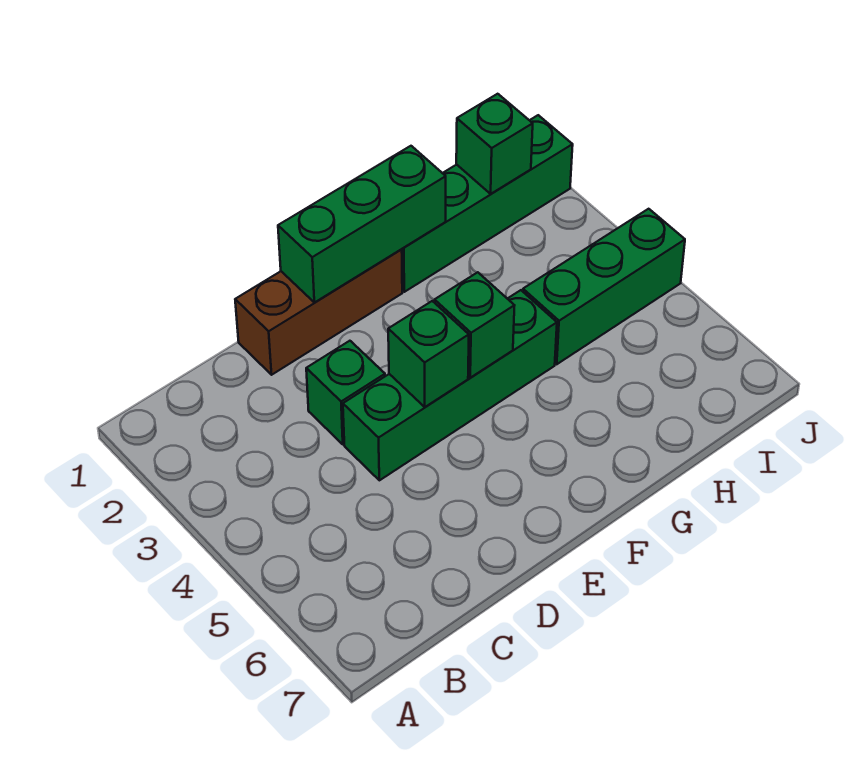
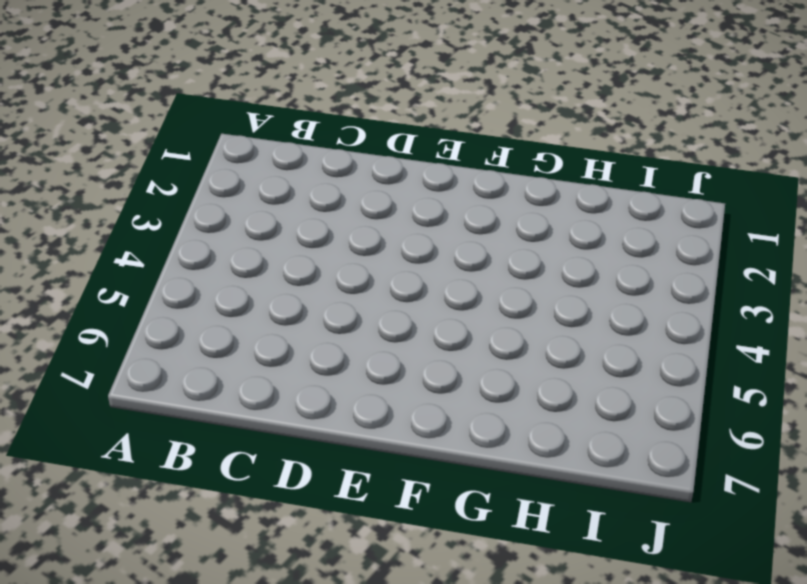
none -> brown 1x3 brick [235,249,402,375]
none -> green 1x1 brick [306,341,385,444]

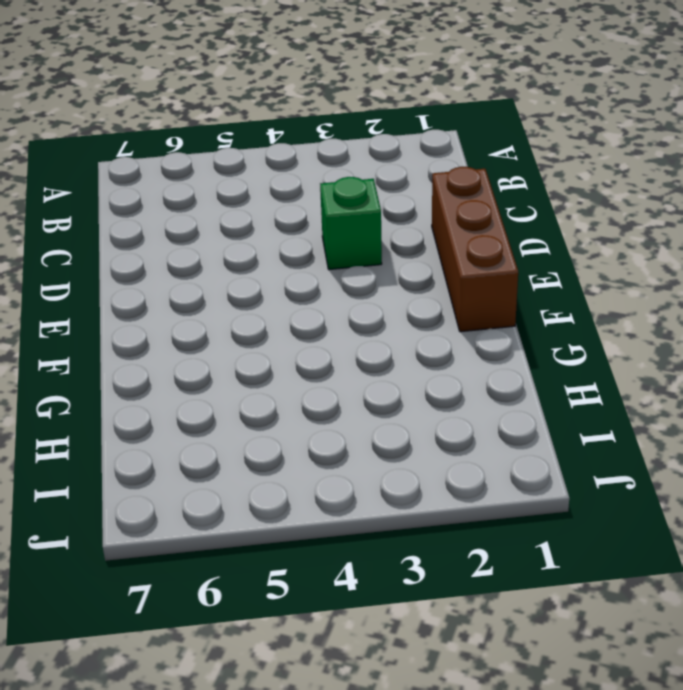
none -> green 1x4 brick [343,290,557,480]
none -> green 1x4 brick [402,115,573,292]

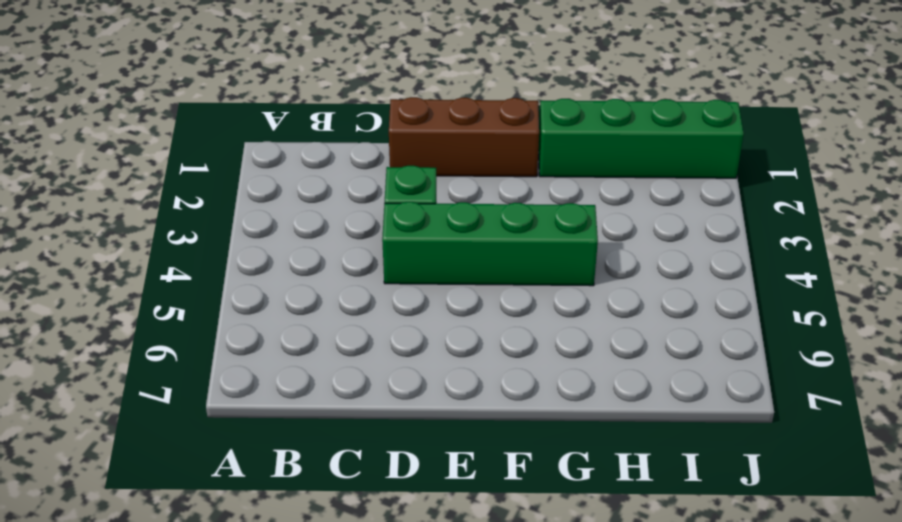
none -> green 1x3 brick [523,209,685,364]
none -> green 1x3 brick [278,146,446,303]

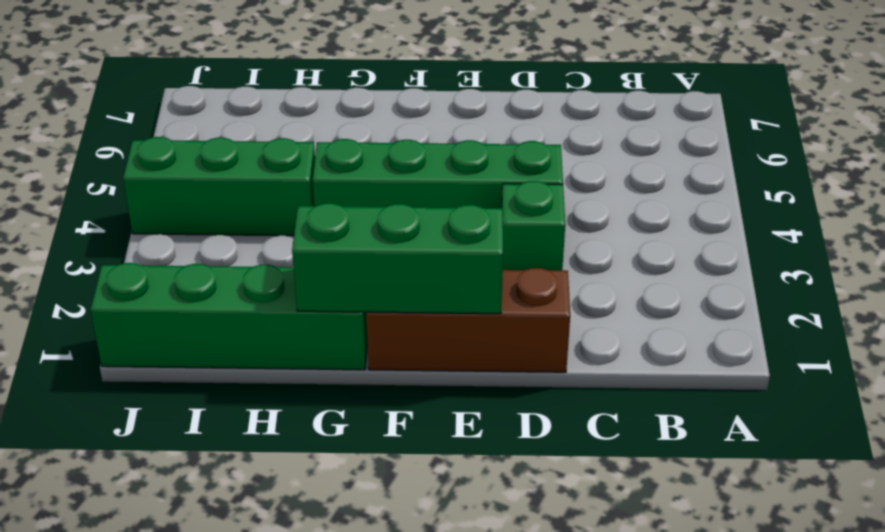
none -> green 1x1 brick [388,301,469,407]
none -> green 1x1 brick [435,272,515,378]

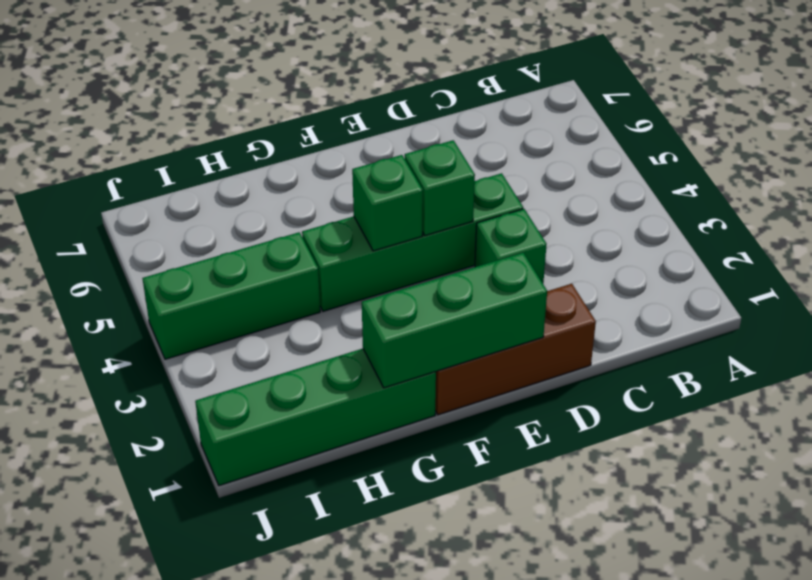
none -> green 1x1 brick [456,94,533,194]

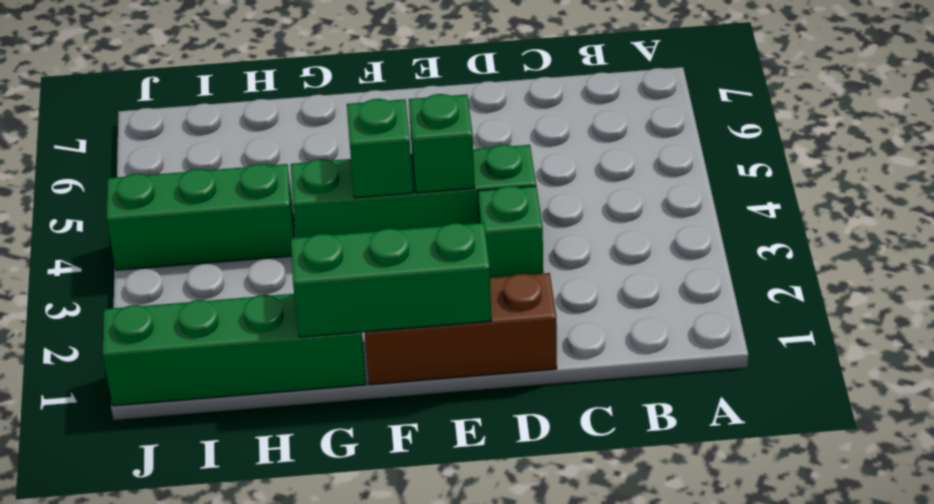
none -> green 1x1 brick [456,94,533,194]

